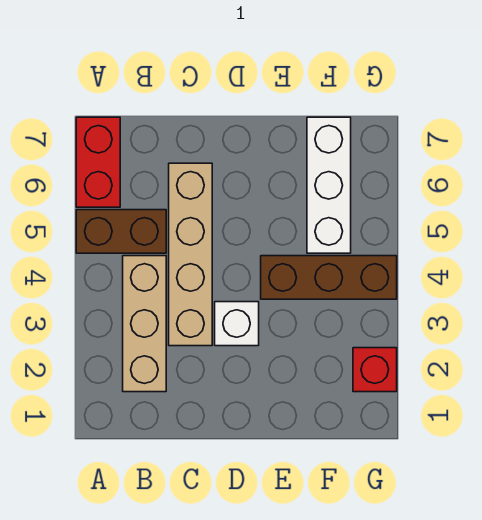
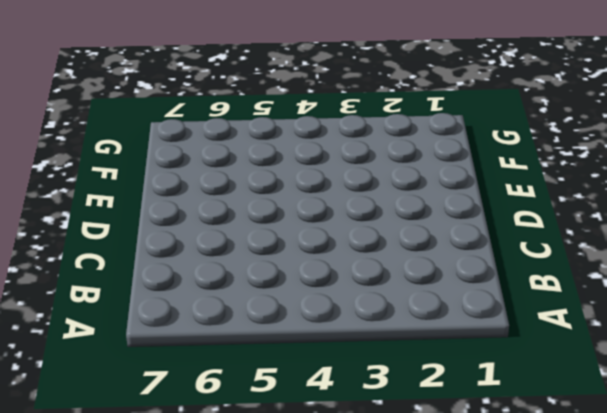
none -> brown 1x2 brick [76,210,166,253]
none -> red 1x2 brick [76,117,120,207]

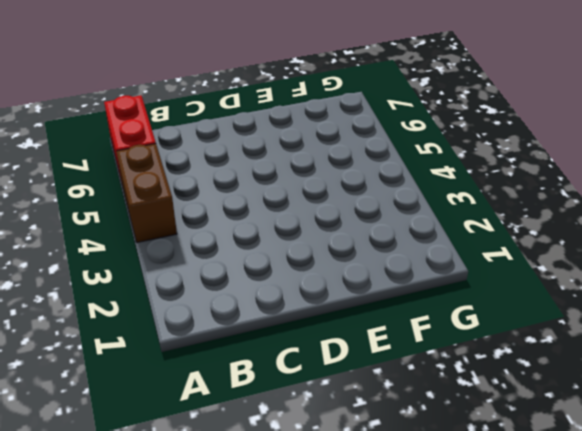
brown 1x2 brick [116,144,177,243] -> brown 1x2 brick turned to [76,210,166,253]
none -> tan 1x3 brick [123,256,166,392]
none -> tan 1x4 brick [169,163,212,346]

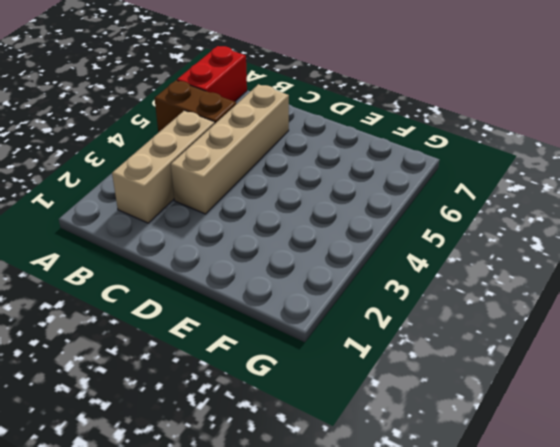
none -> white 1x1 brick [215,302,259,346]
none -> brown 1x3 brick [261,256,397,299]

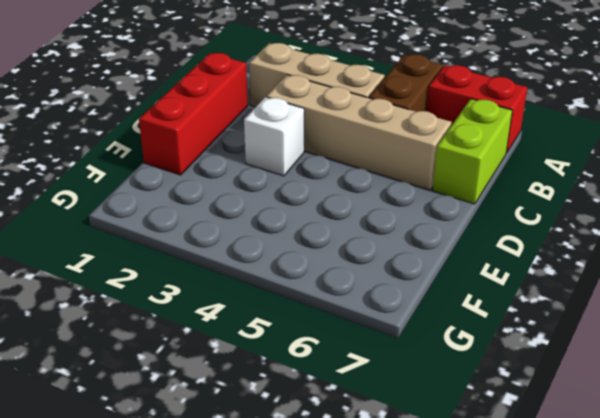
lime 1x2 brick [433,99,512,204] -> none
red 1x3 brick [139,53,248,175] -> none
none -> brown 1x3 brick [261,256,397,299]
none -> white 1x3 brick [307,117,351,253]

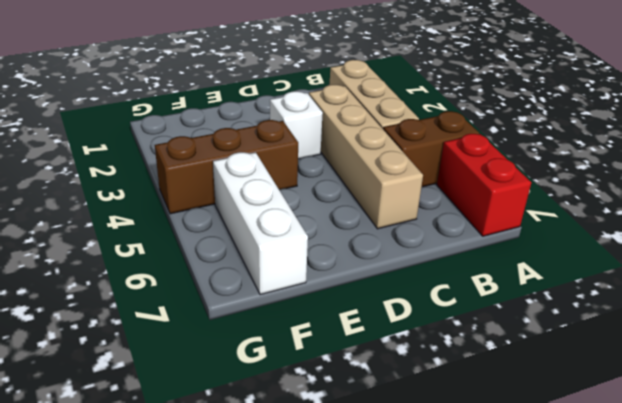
none -> red 1x1 brick [353,348,397,392]

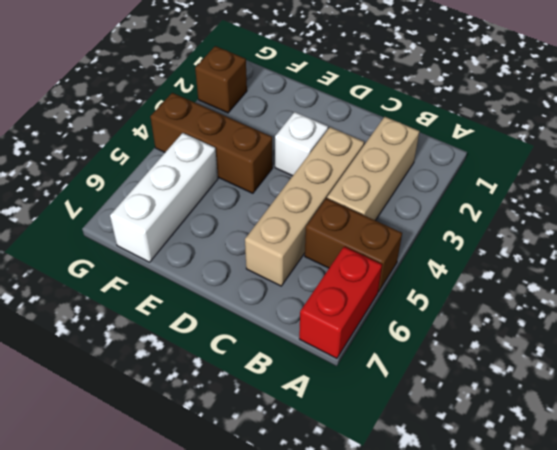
brown 1x1 brick [195,46,247,113] -> red 1x1 brick [353,348,397,392]

